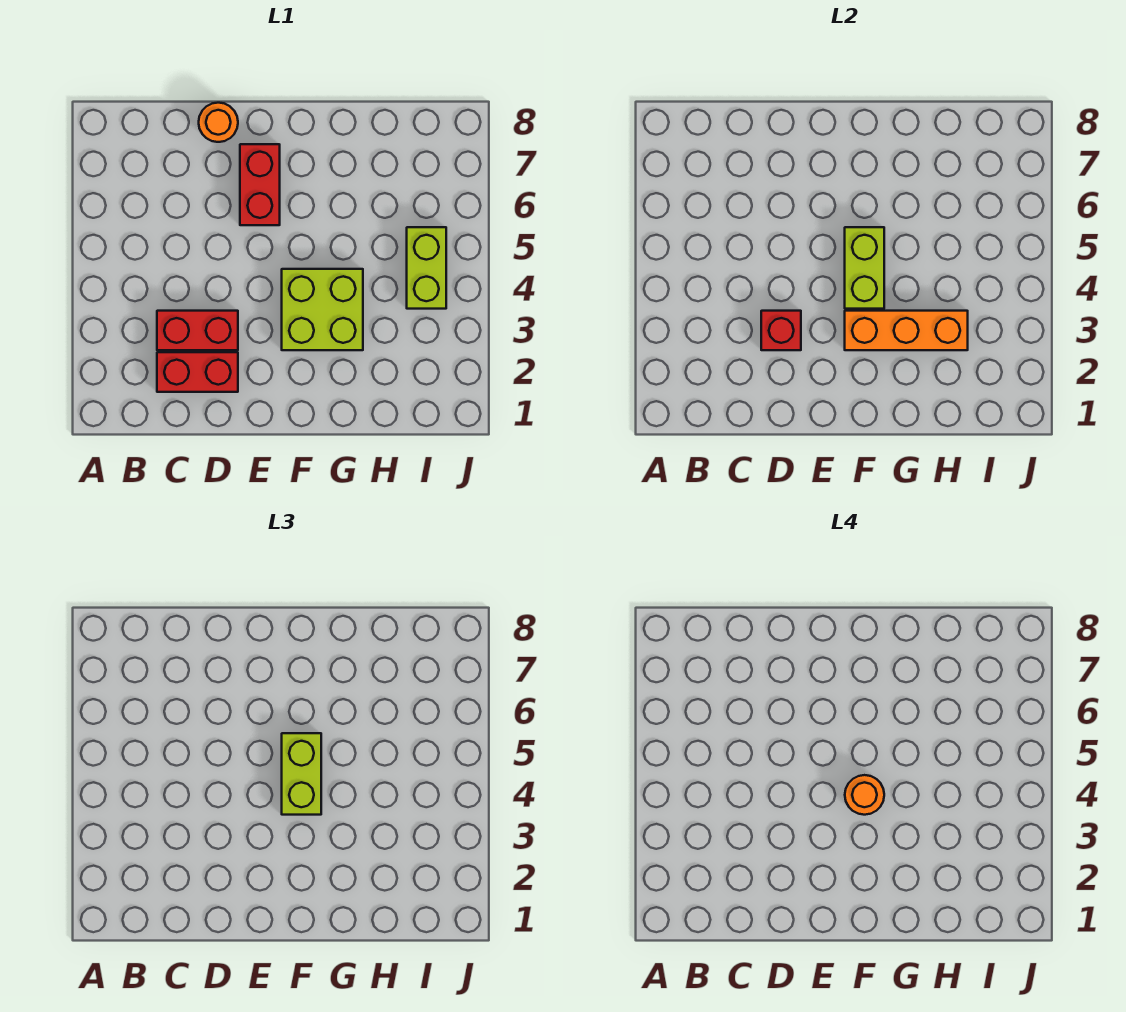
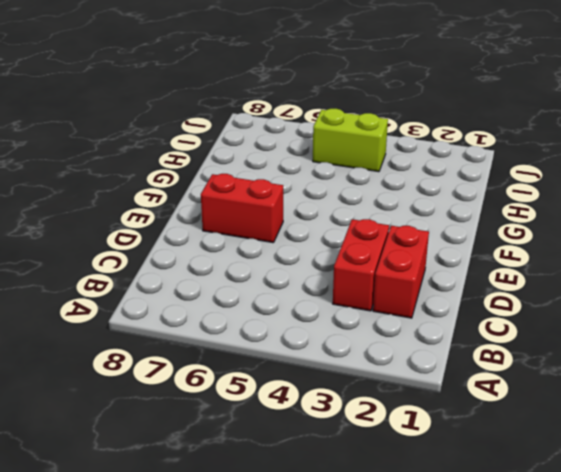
none -> orange 1x1 round brick [199,103,238,142]
none -> lime 2x2 brick [282,269,363,350]

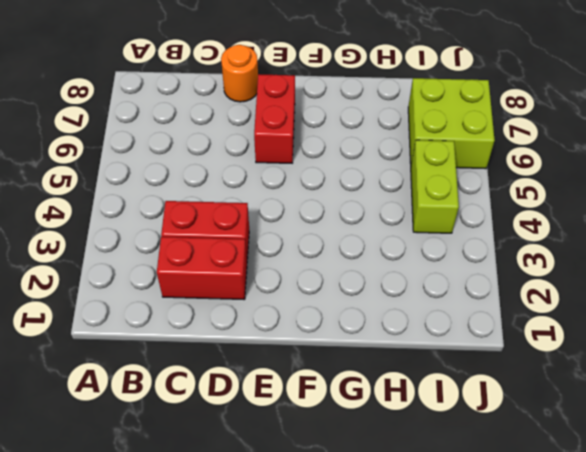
lime 2x2 brick [408,78,495,169] -> lime 2x2 brick moved to [282,269,363,350]
none -> red 1x1 brick [761,311,801,350]
none -> orange 1x3 brick [845,311,968,350]

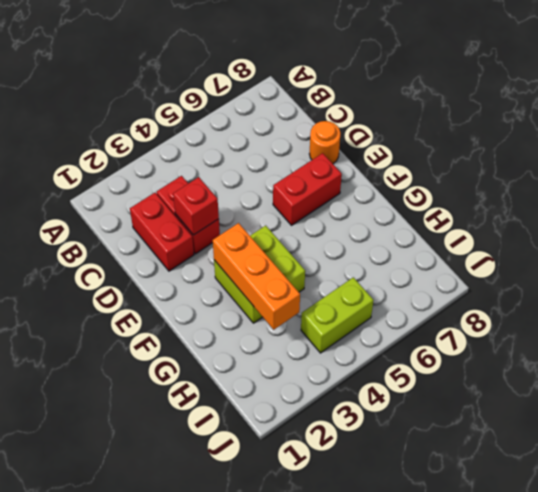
none -> lime 1x2 brick [845,227,884,309]
none -> lime 1x2 brick [282,733,321,815]

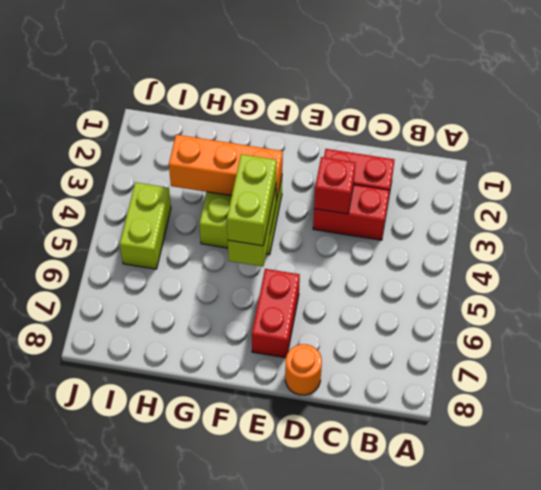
none -> orange 1x1 round brick [845,775,884,815]

